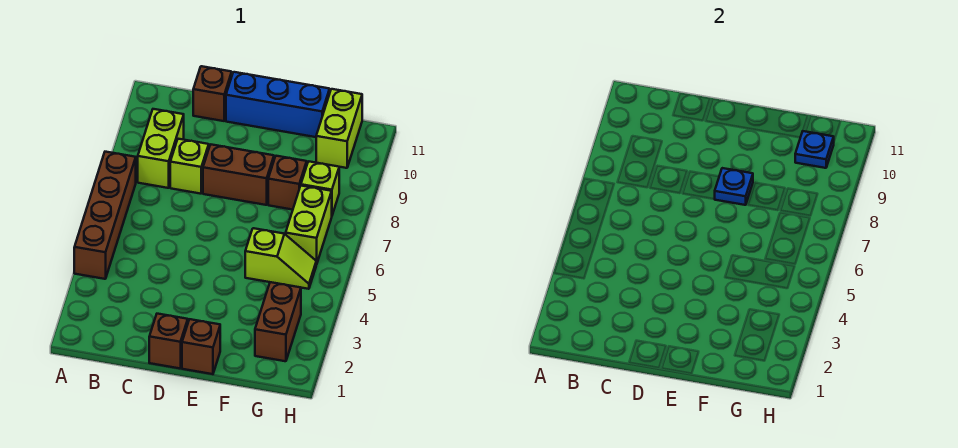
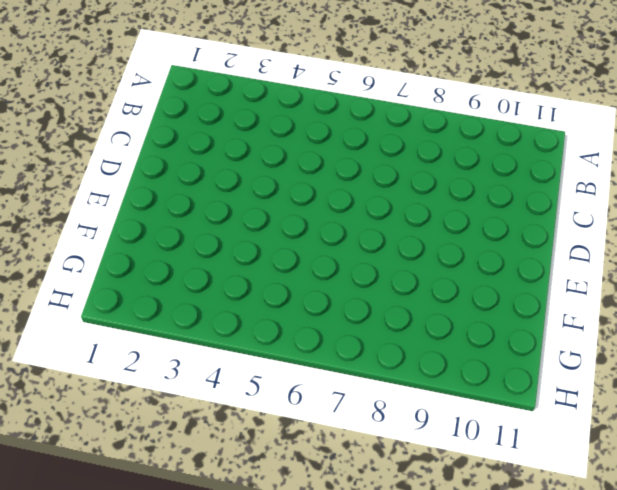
none -> brown 1x4 brick [74,152,136,279]
none -> lime 1x2 brick [138,109,184,188]
none -> lime 1x1 brick [170,139,209,194]

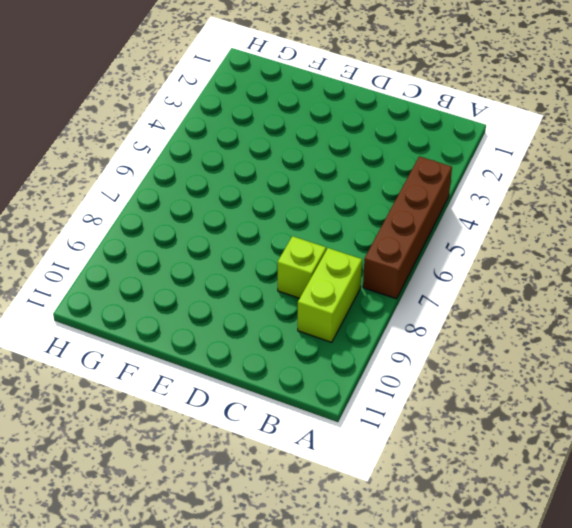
none -> brown 1x1 brick [193,66,232,121]
none -> brown 1x1 brick [149,314,188,368]
none -> brown 1x2 brick [203,144,274,205]

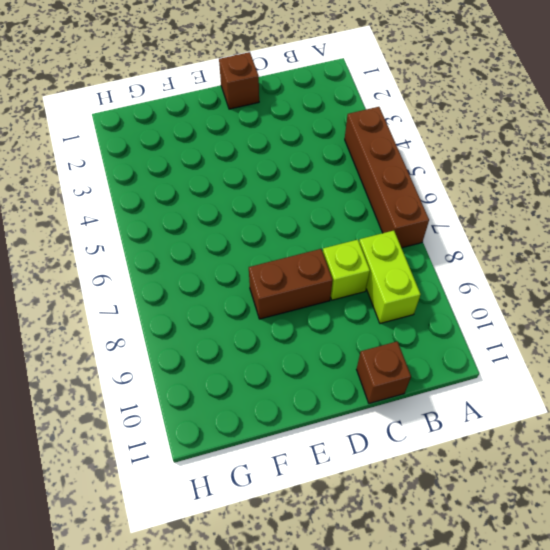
none -> blue 1x3 brick [226,72,330,137]
none -> brown 1x1 brick [182,319,220,374]
none -> lime 1x2 slope [245,228,316,289]

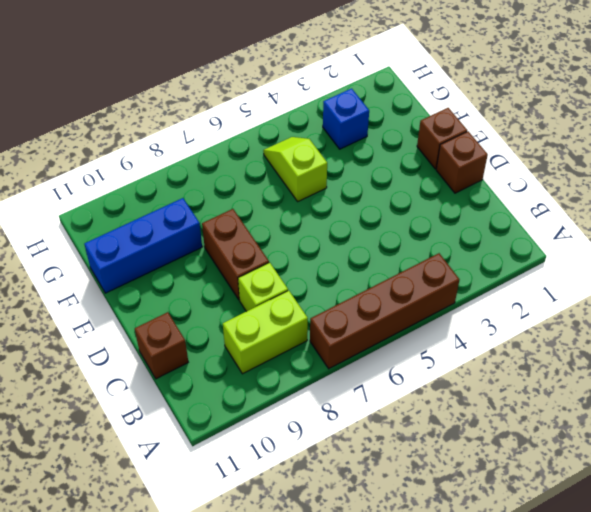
blue 1x3 brick [85,198,202,293] -> blue 1x3 brick turned to [226,72,330,137]
blue 1x1 brick [323,88,369,149] -> brown 1x2 brick [255,282,301,361]
none -> brown 1x1 brick [268,156,307,210]
none -> lime 1x2 brick [286,186,332,264]
none -> lime 1x1 brick [301,161,339,215]

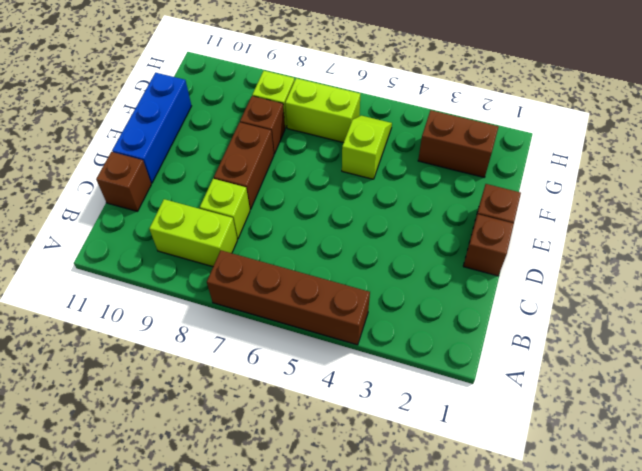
none -> lime 1x2 brick [316,89,362,168]
none -> blue 1x1 plate [715,168,753,205]
none -> blue 1x1 plate [795,131,834,168]

